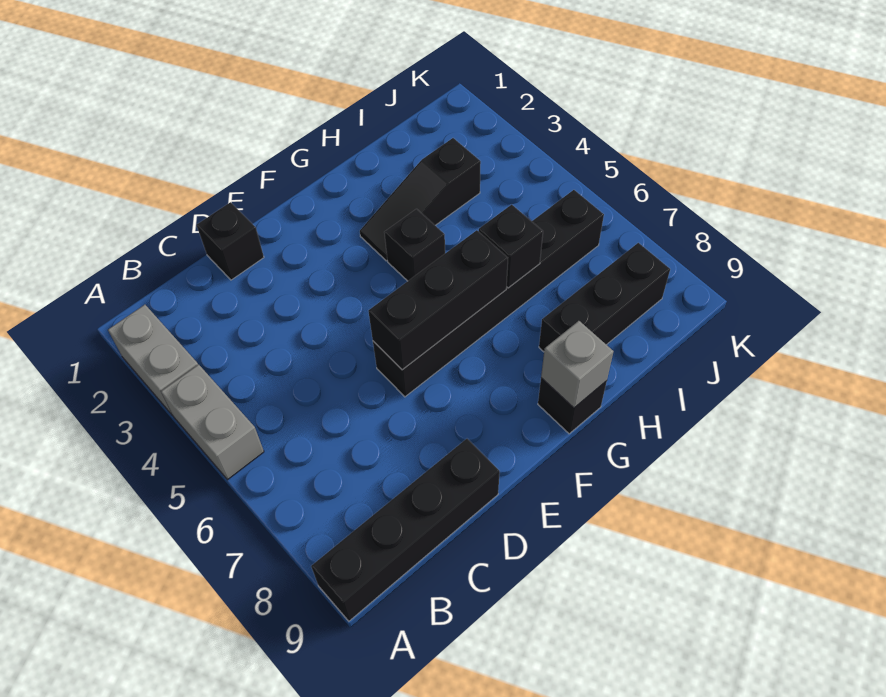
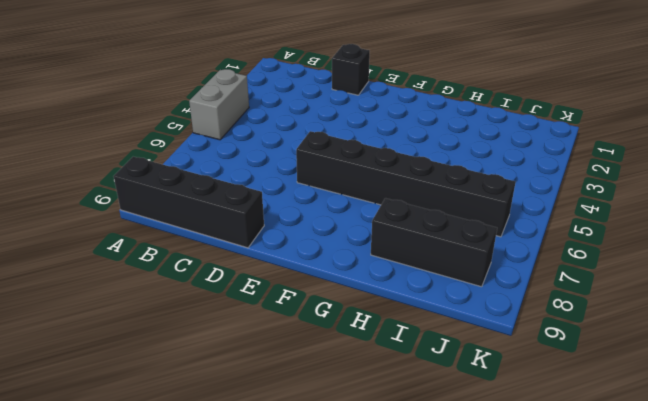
none -> grey 1x2 brick [108,305,198,416]
none -> black 1x3 slope [360,138,481,261]
none -> black 1x1 brick [384,209,445,281]

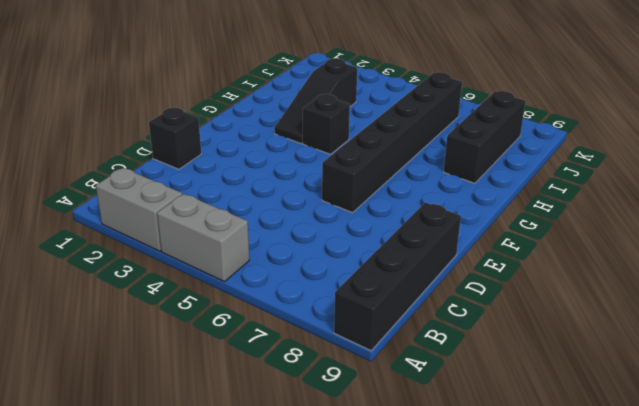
none -> black 1x1 brick [538,378,607,434]
none -> black 1x3 brick [368,230,508,370]
none -> grey 1x1 brick [541,321,613,408]

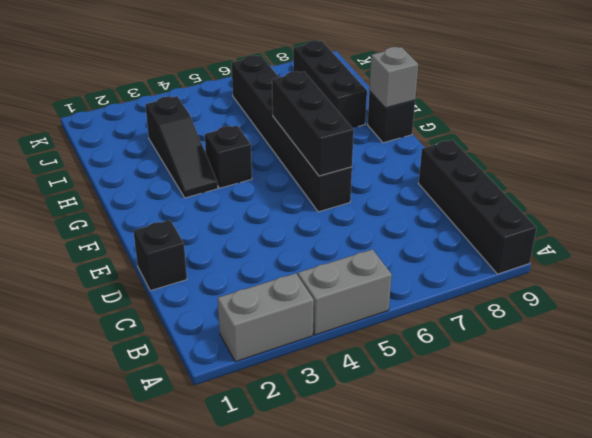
none -> black 1x1 brick [479,205,543,288]

